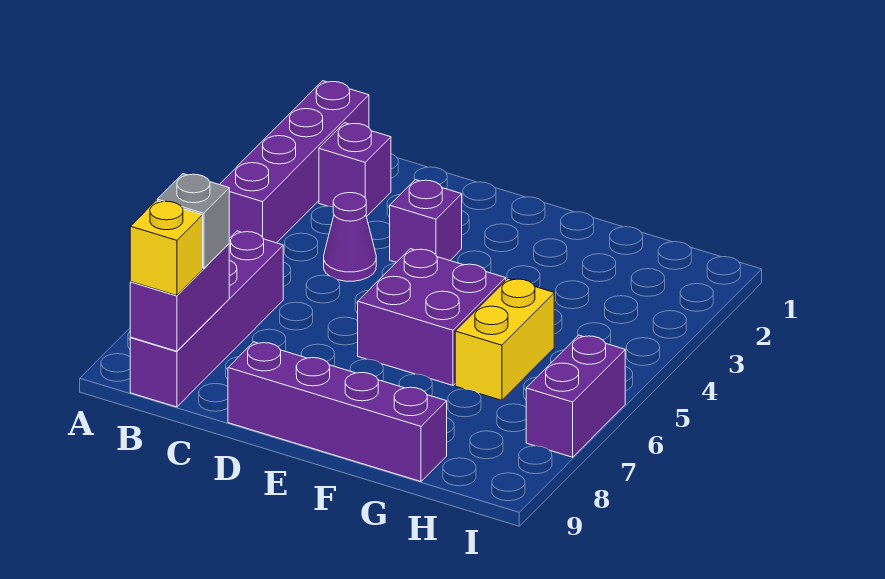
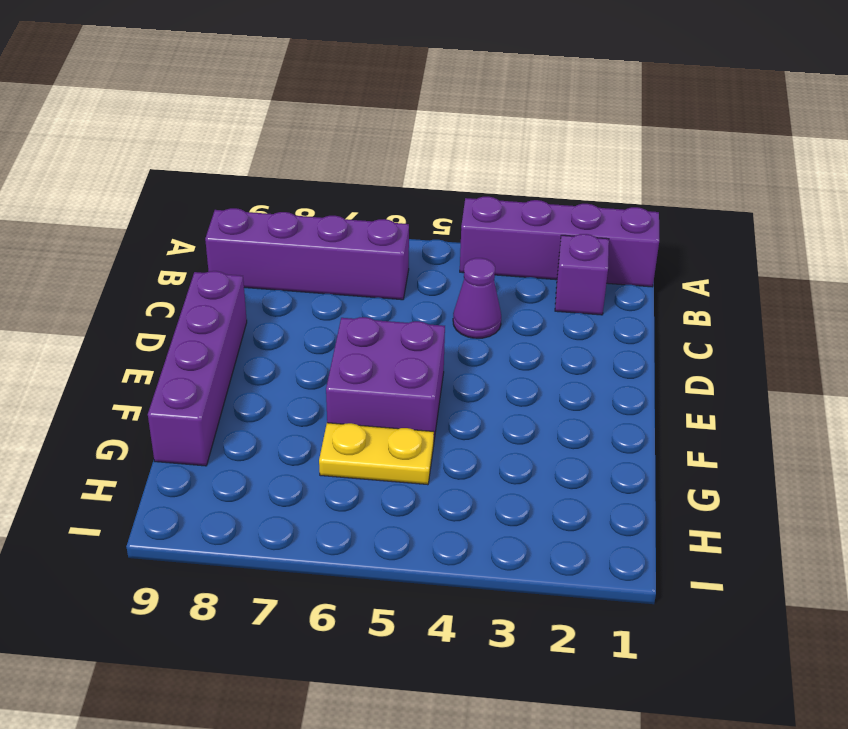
yellow 1x2 plate [319,423,434,485] -> yellow 1x2 brick [455,279,554,400]
none -> purple 1x1 brick [390,180,462,262]
none -> purple 1x2 brick [526,335,625,457]
none -> purple 1x2 brick [130,244,229,351]

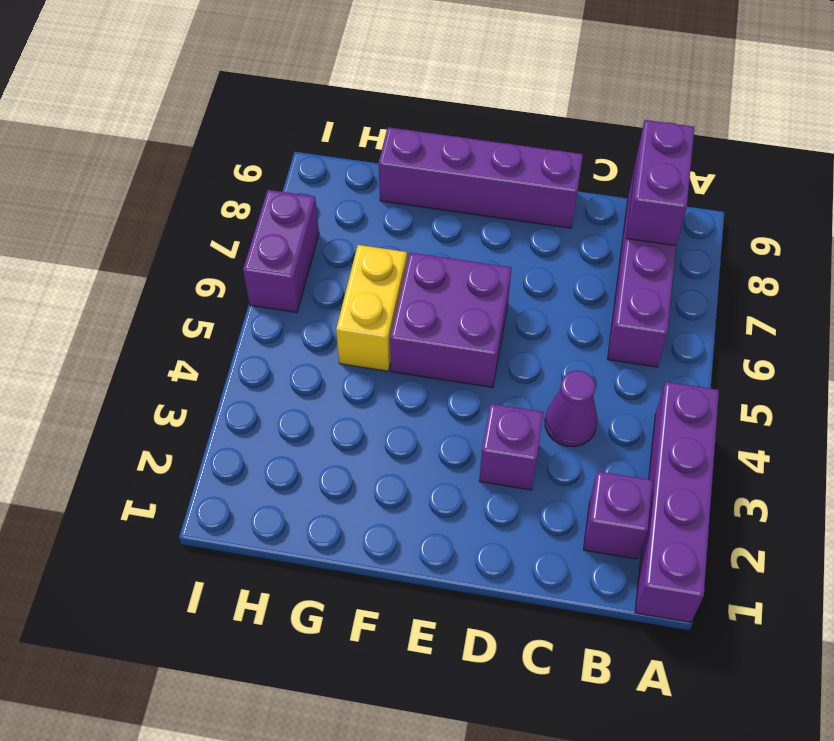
none -> grey 1x1 brick [157,174,229,269]
none -> yellow 1x1 brick [130,201,203,296]

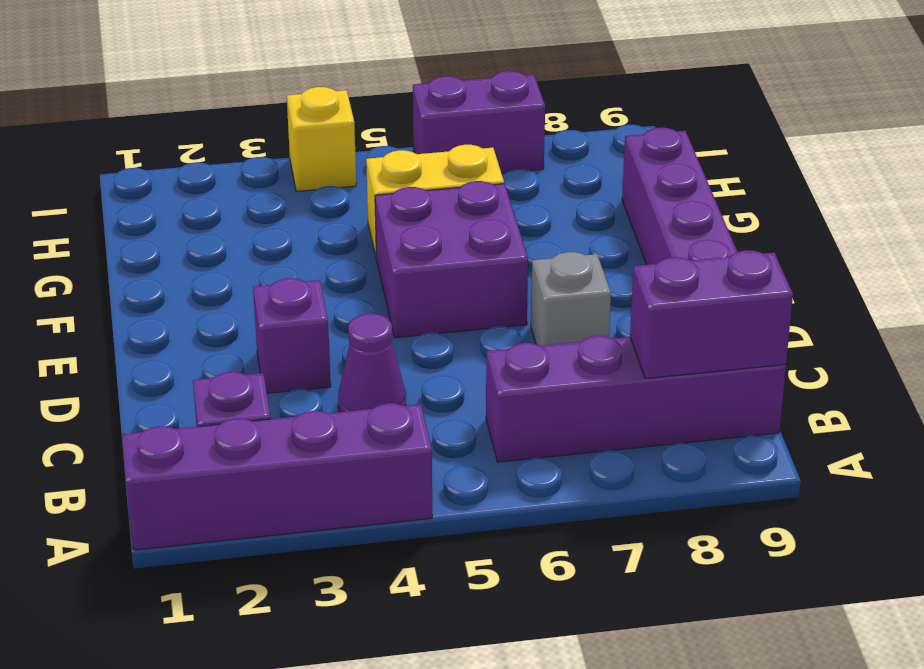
grey 1x1 brick [531,252,611,346] -> grey 1x1 brick moved to [157,174,229,269]
yellow 1x1 brick [287,87,356,191] -> yellow 1x1 brick moved to [130,201,203,296]

